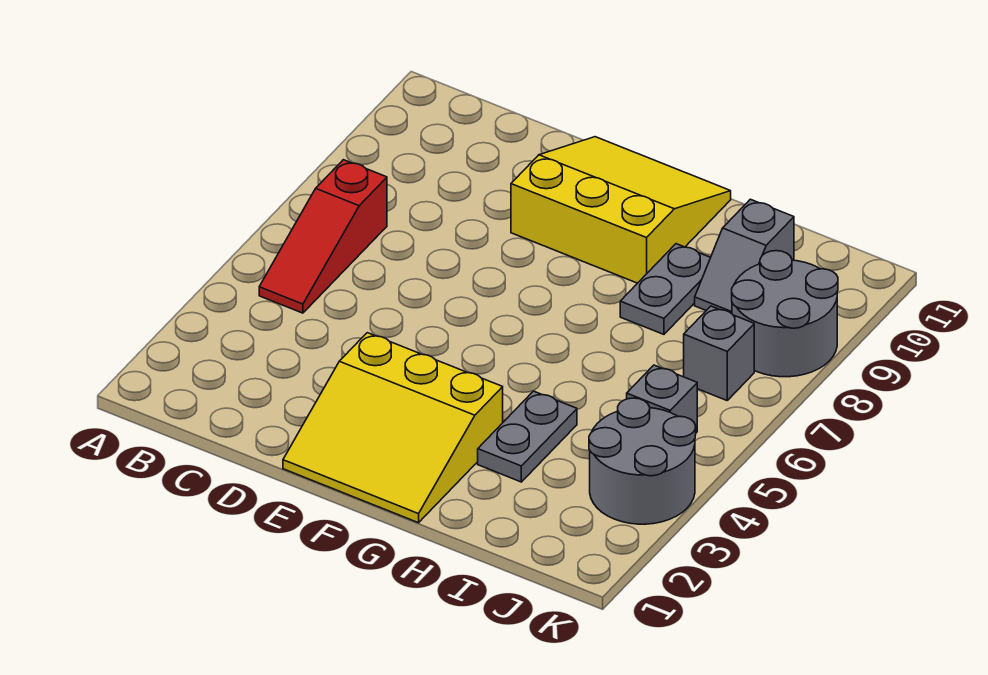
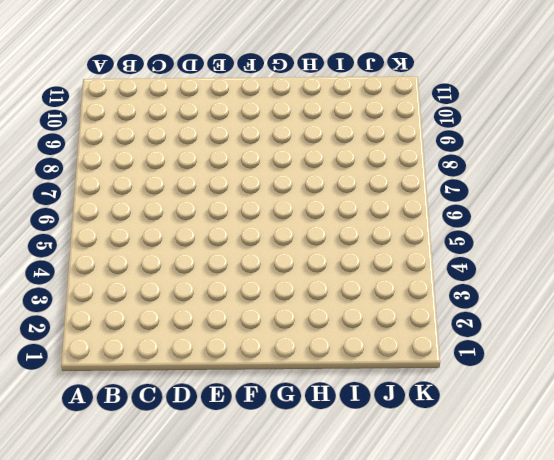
none -> red 1x3 slope [259,160,387,313]
none -> yellow 3x3 slope [283,333,503,523]

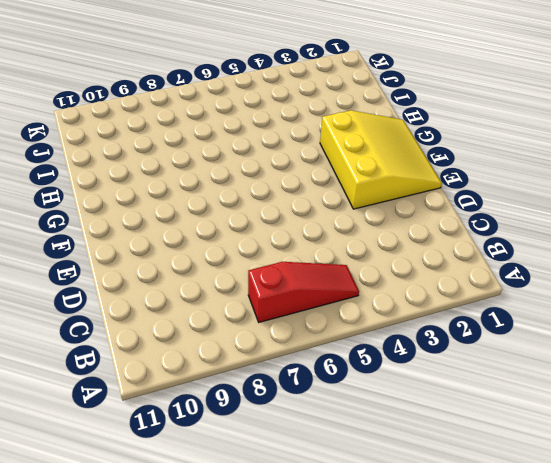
none -> yellow 3x3 slope [511,137,731,283]
none -> grey 1x2 plate [478,391,577,482]

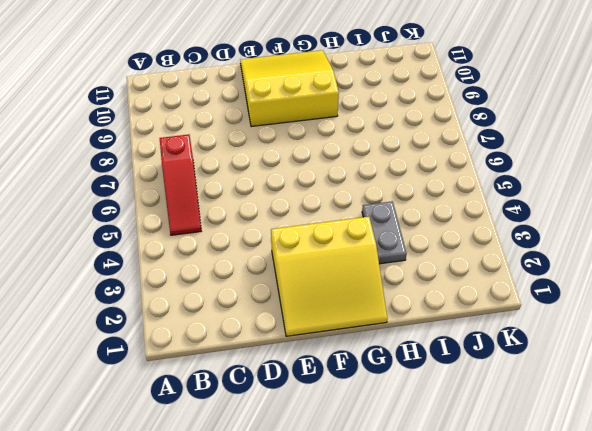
none -> grey 1x2 plate [620,244,711,334]
none -> grey 1x2 slope [695,199,794,314]

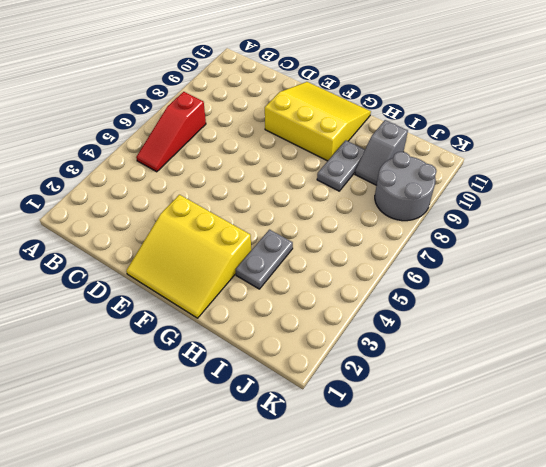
none -> grey 2x2 round brick [589,398,696,524]
none -> grey 1x1 brick [627,365,697,433]

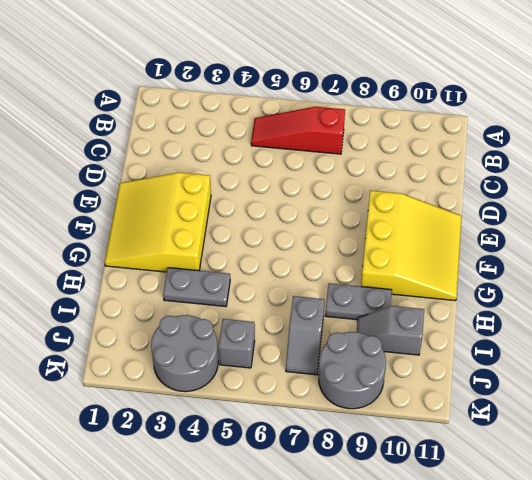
grey 1x2 slope [286,296,325,375] -> grey 1x1 brick [684,306,754,400]

